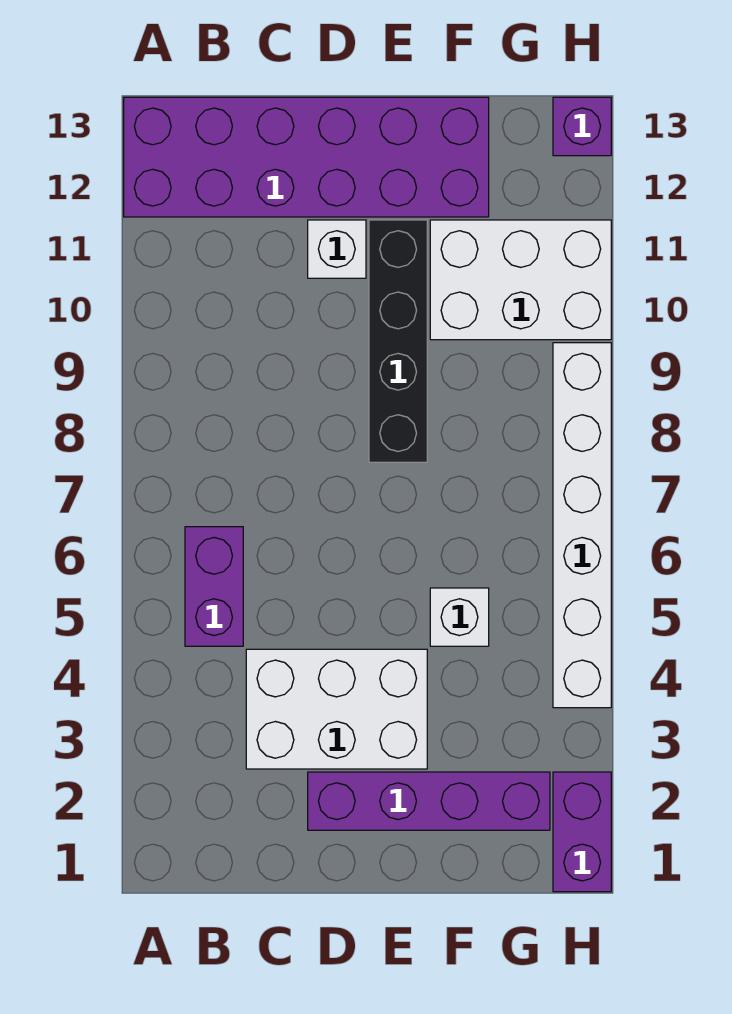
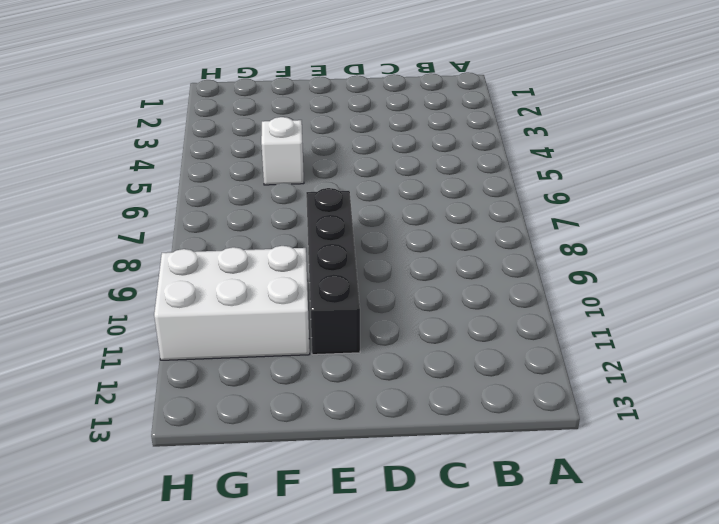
none -> purple 2x6 brick [124,97,489,217]
none -> purple 1x2 brick [185,527,243,646]

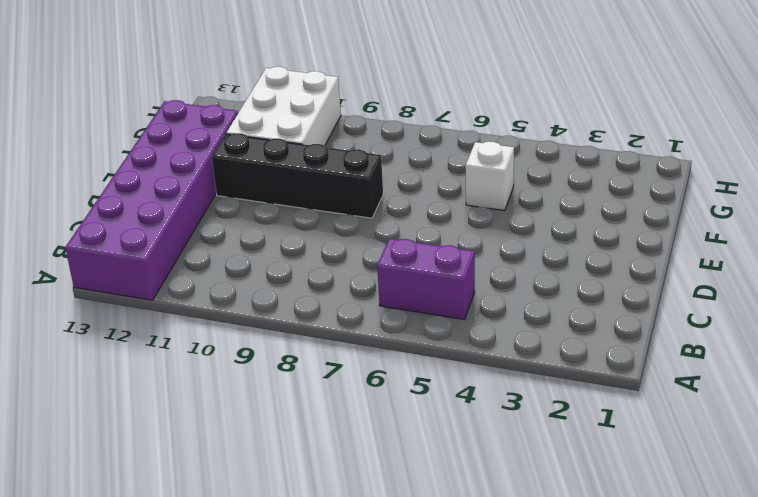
none -> white 2x3 brick [246,649,427,769]
none -> purple 1x4 brick [308,772,550,830]

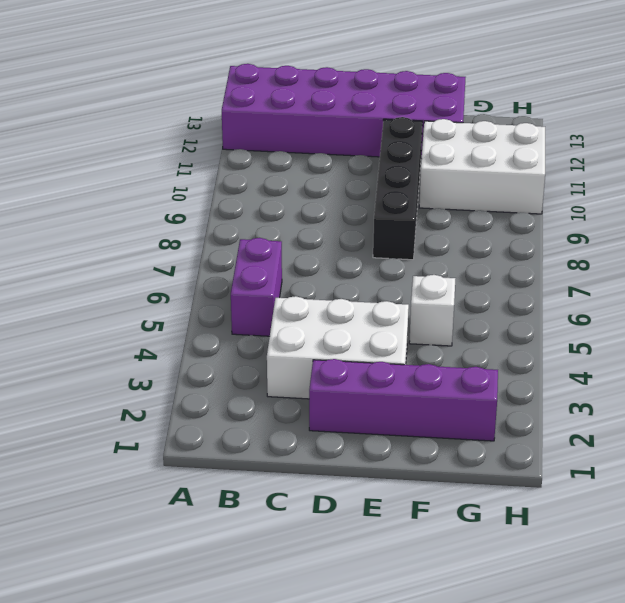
none -> white 1x1 brick [308,220,366,278]
none -> purple 1x2 brick [553,772,611,892]

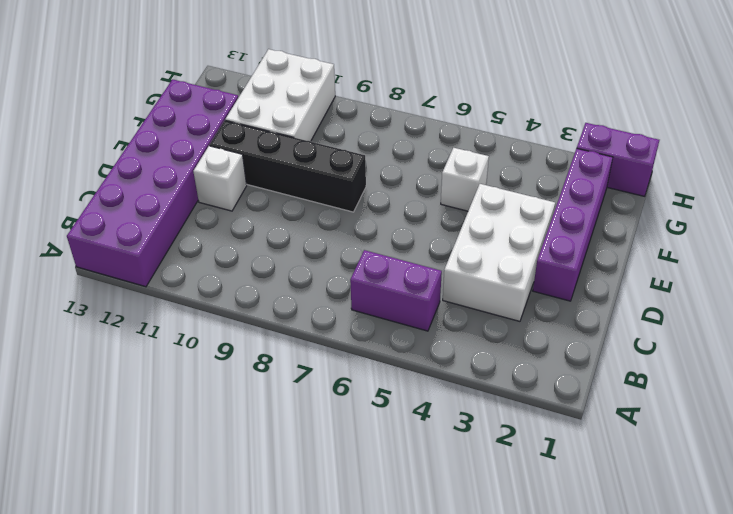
none -> white 1x6 brick [553,343,611,708]
none -> purple 1x1 brick [553,97,611,156]

